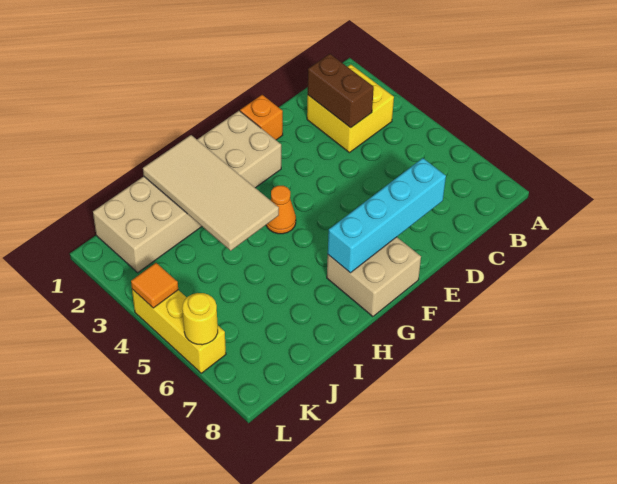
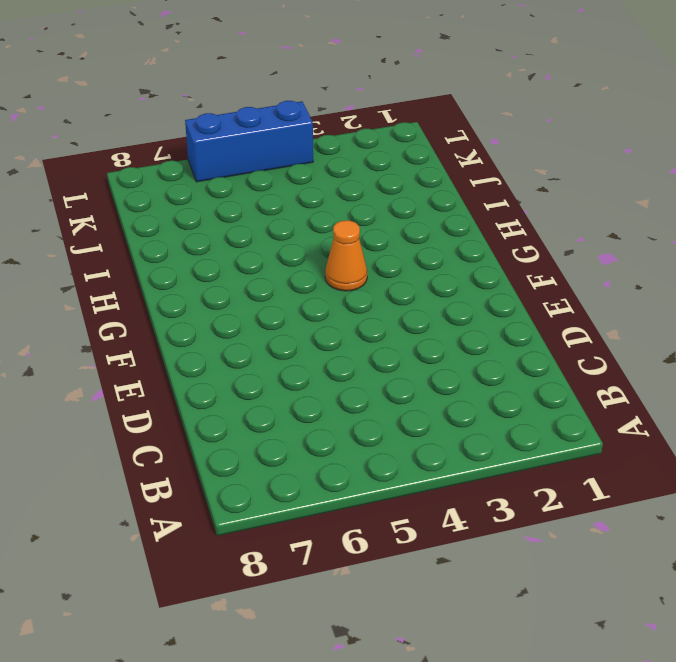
blue 1x3 brick [185,101,313,182] -> yellow 1x3 brick [132,289,226,373]
none -> yellow 2x2 brick [307,65,394,153]
none -> orange 1x1 brick [240,95,283,140]

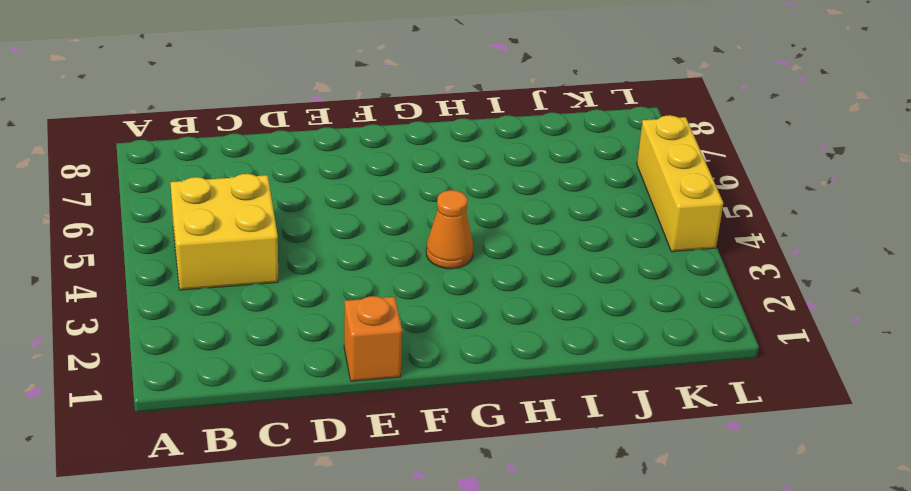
yellow 2x2 brick [170,174,278,290] -> yellow 2x2 brick moved to [307,65,394,153]
none -> tan 2x6 brick [93,111,281,273]
none -> tan 2x2 brick [327,237,421,317]

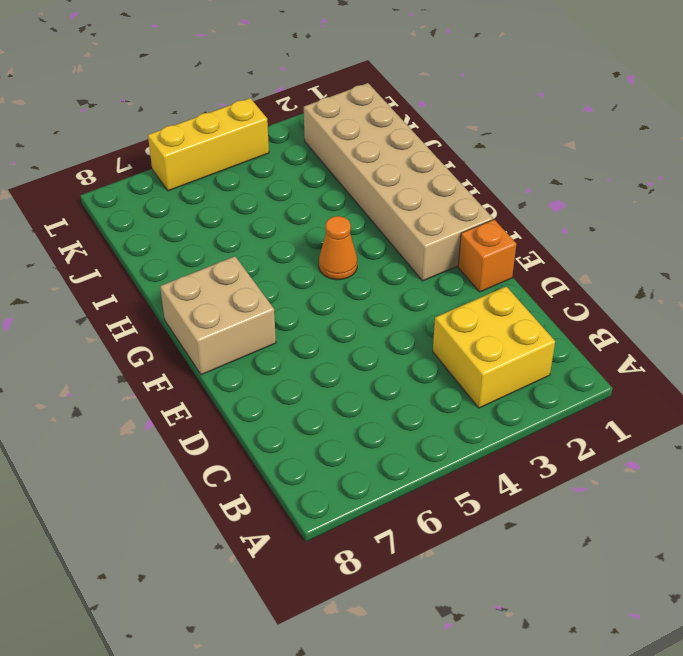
none -> brown 1x2 brick [308,54,374,128]
none -> cyan 1x4 brick [328,158,446,273]

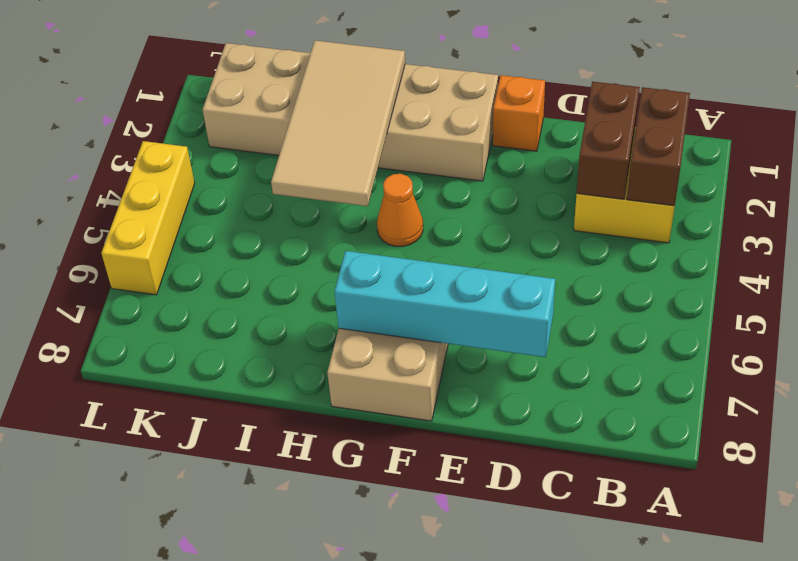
brown 1x2 brick [627,87,690,206] -> none
none -> orange 1x1 tile [131,263,178,308]
none -> yellow 1x1 round brick [182,293,218,345]

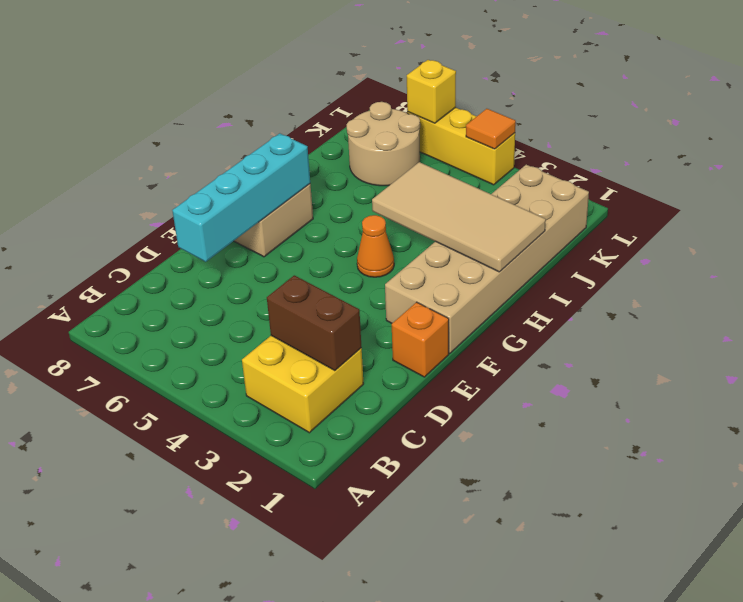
tan 2x2 round brick [347,102,420,186] -> none
yellow 1x1 brick [407,60,456,123] -> yellow 1x1 round brick [182,293,218,345]

